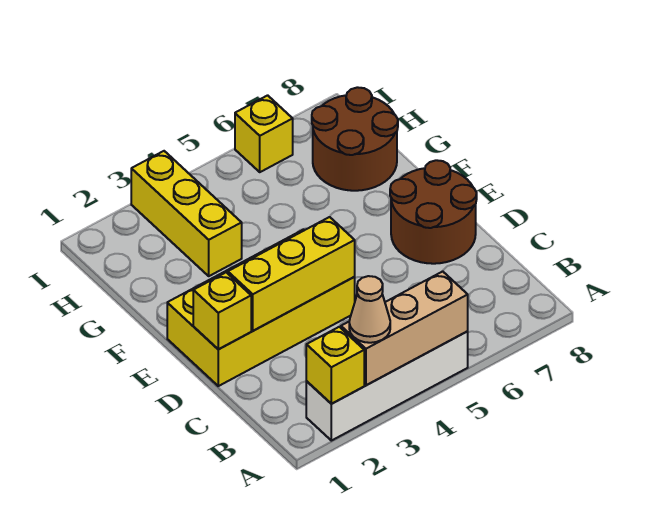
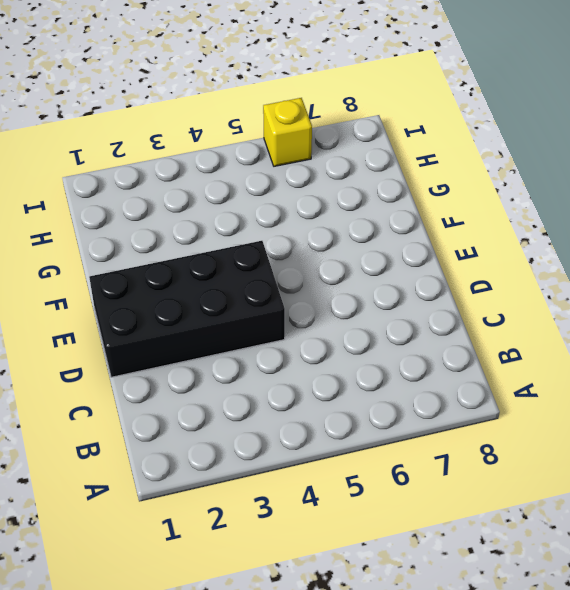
black 2x4 brick [89,241,285,377] -> yellow 2x4 brick [167,229,355,386]
none -> white 1x4 brick [306,331,468,441]
none -> brown 2x2 round brick [390,160,477,264]

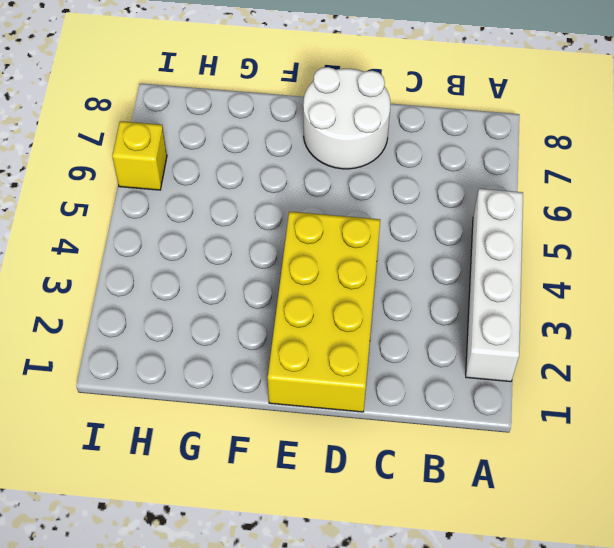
white 2x2 round brick [303,67,390,169] -> brown 2x2 round brick [390,160,477,264]
none -> yellow 1x3 brick [131,151,242,276]
none -> brown 2x2 round brick [312,87,398,191]

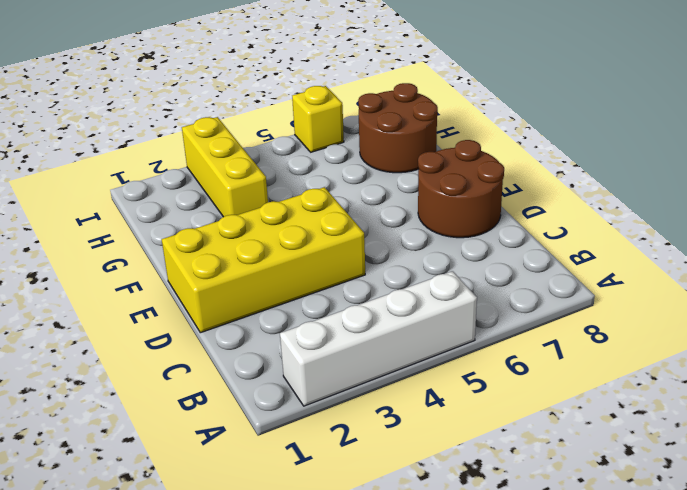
none -> yellow 1x1 brick [306,327,364,404]
none -> tan 1x3 brick [341,271,468,385]

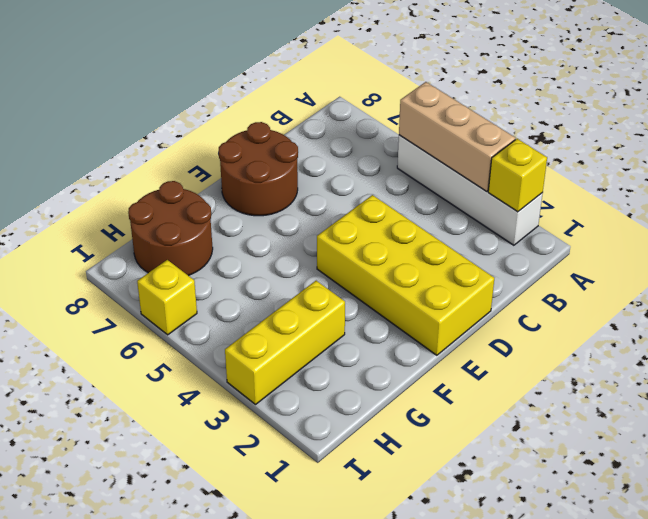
none -> yellow 1x1 brick [193,272,251,349]
none -> yellow 1x3 brick [228,217,355,331]

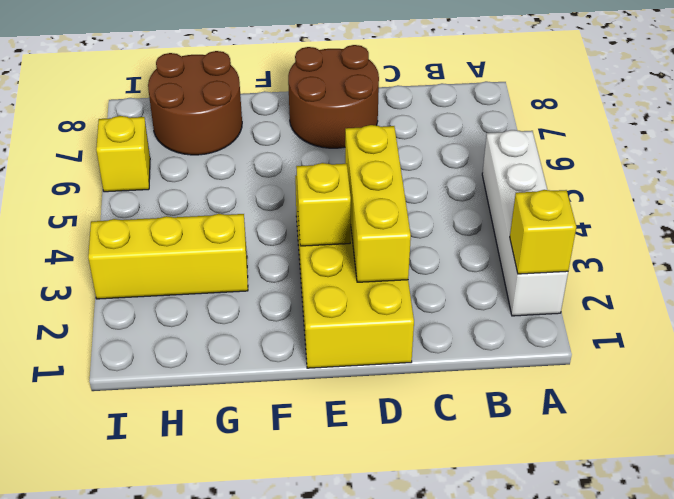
yellow 1x1 brick [296,163,351,246] -> yellow 1x1 brick moved to [193,272,251,349]
none -> tan 1x3 brick [341,271,468,385]
none -> tan 1x1 cone [349,276,390,343]

